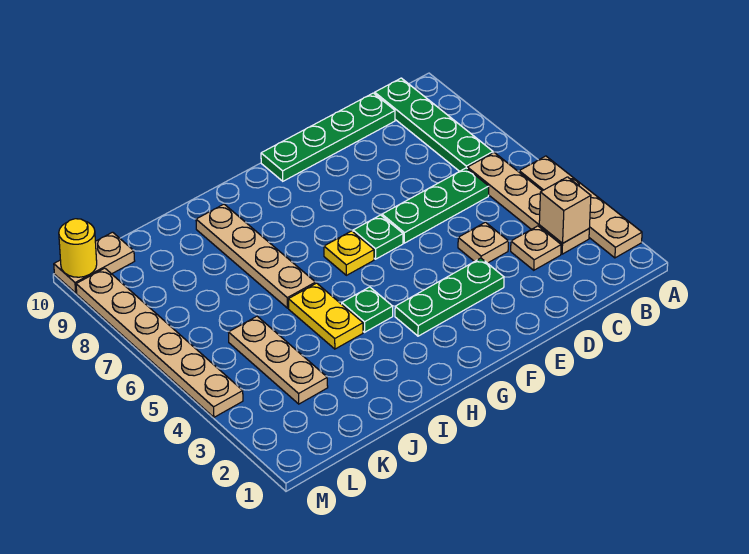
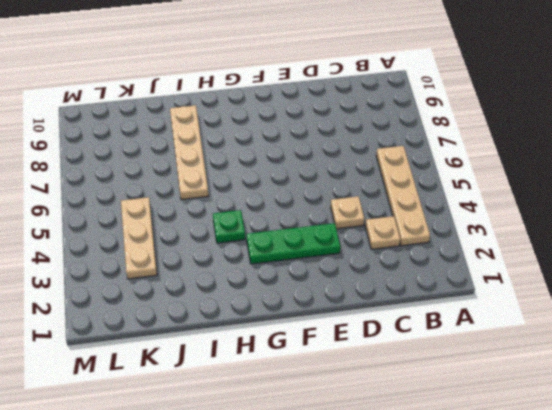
none -> tan 1x4 plate [519,156,642,258]
none -> green 1x4 plate [375,78,493,171]
none -> green 1x3 plate [382,168,489,243]

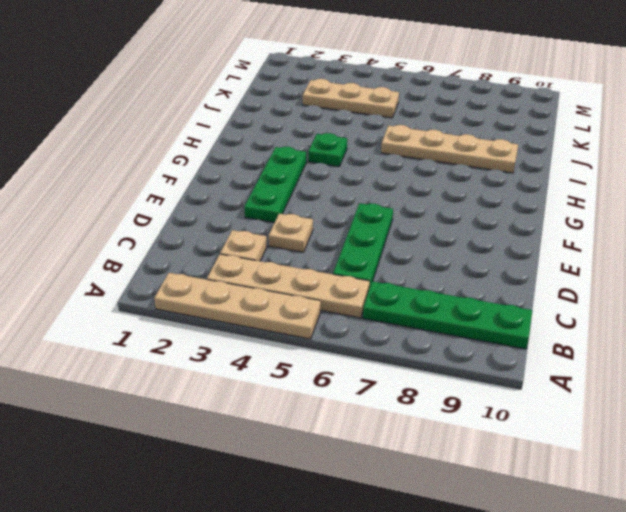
none -> green 1x4 plate [261,93,395,181]
none -> green 1x1 plate [353,215,403,259]
none -> yellow 1x1 plate [324,231,374,275]

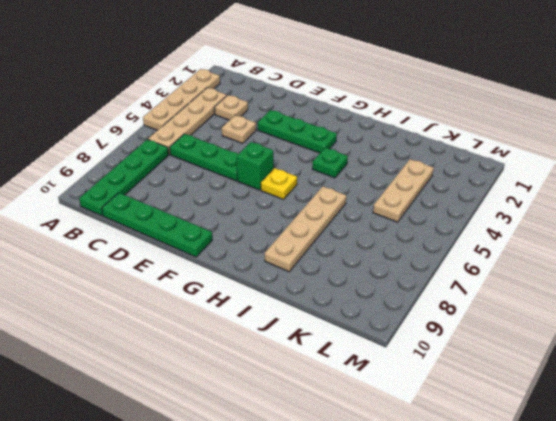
green 1x1 brick [237,142,273,190] -> green 1x1 plate [353,215,403,259]
none -> yellow 1x2 plate [288,283,363,349]
none -> tan 1x2 plate [54,232,135,293]
none -> tan 1x6 plate [76,268,243,417]

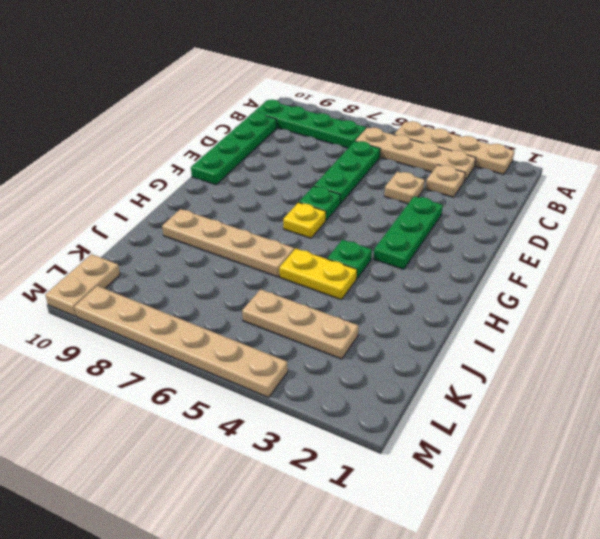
none -> tan 1x1 brick [539,177,591,243]
none -> yellow 1x1 round brick [59,219,97,277]

